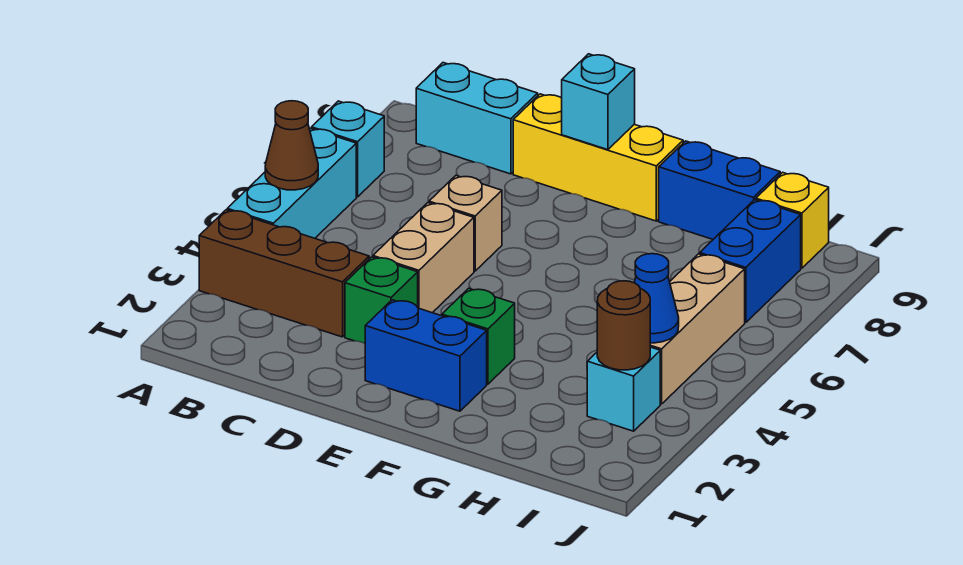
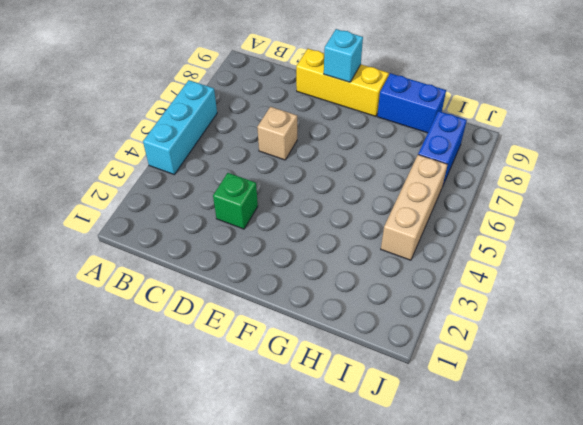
none -> brown 1x3 brick [199,210,369,337]
none -> cyan 1x1 brick [312,101,384,197]
none -> cyan 1x2 brick [416,63,538,174]

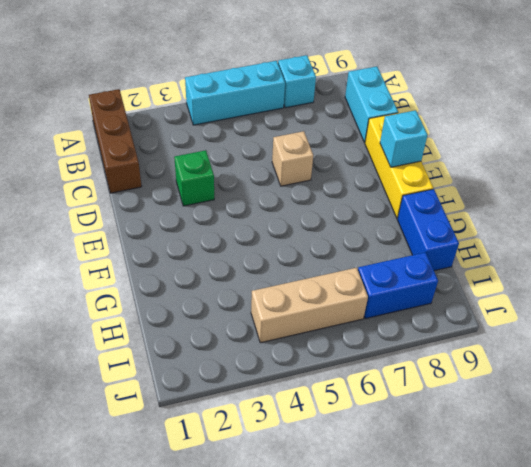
brown 1x3 brick [89,89,142,193] -> brown 1x3 brick moved to [199,210,369,337]
none -> tan 1x2 brick [373,203,474,313]
none -> blue 1x2 brick [365,300,487,411]
none -> green 1x1 brick [442,288,515,384]

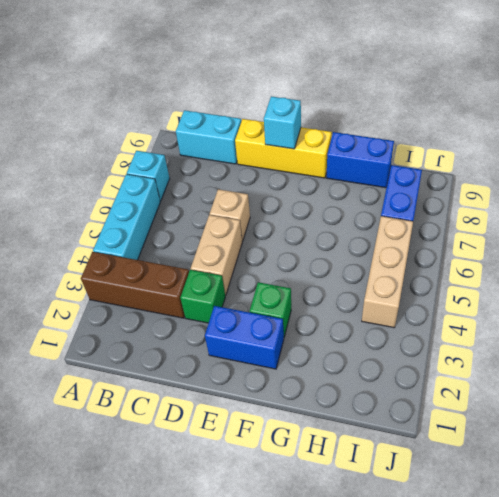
none -> cyan 1x1 brick [587,347,660,431]
none -> yellow 1x1 brick [756,172,829,268]
none -> brown 1x1 cone [265,101,318,190]

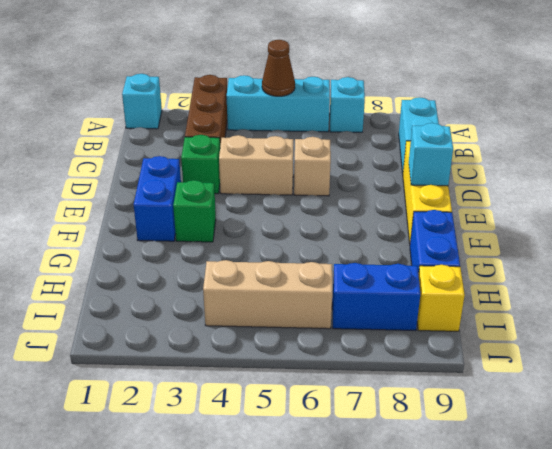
cyan 1x1 brick [122,74,162,129] -> cyan 1x1 brick moved to [587,347,660,431]
none -> brown 1x1 round brick [597,281,650,370]
none -> blue 1x1 cone [634,254,679,343]

